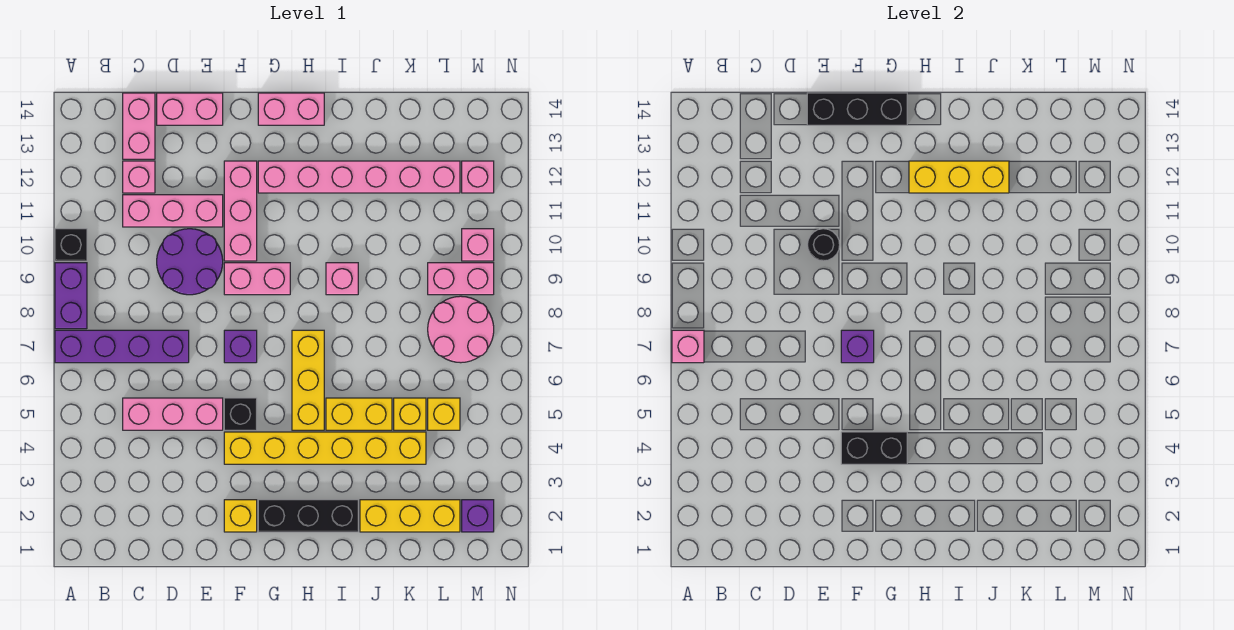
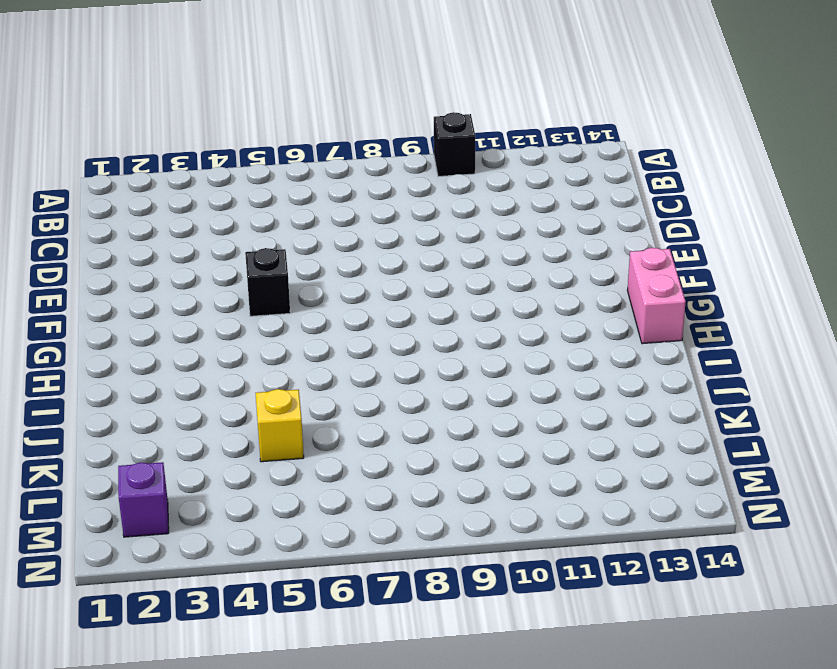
none -> purple 1x4 brick [55,330,189,363]
none -> purple 1x2 brick [55,263,87,329]
none -> pink 1x3 brick [123,398,223,430]
none -> pink 1x3 brick [123,195,223,227]

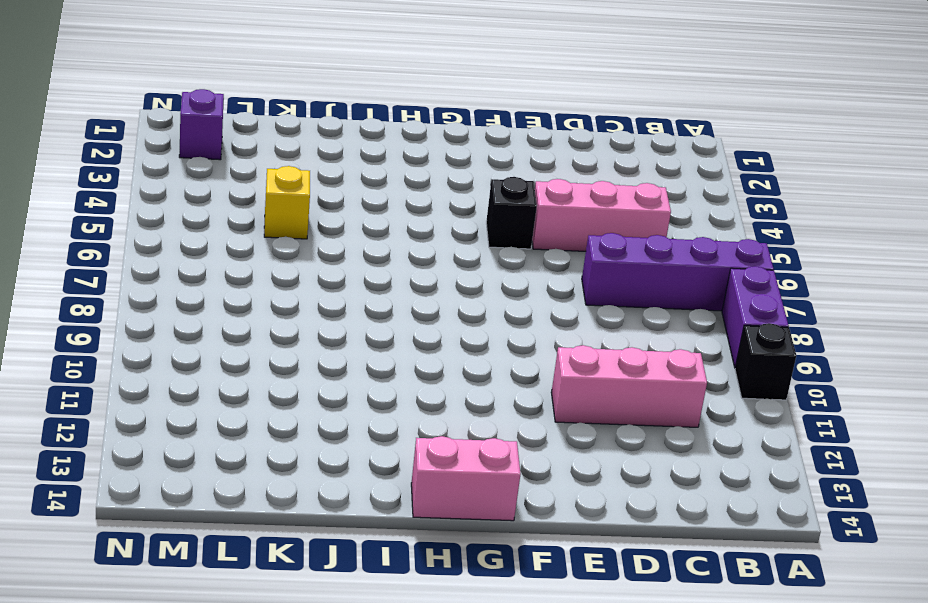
none -> pink 1x1 brick [123,161,155,193]
none -> pink 1x2 brick [123,93,155,159]
none -> purple 2x2 round brick [157,229,223,295]
none -> pink 1x2 brick [157,93,223,125]

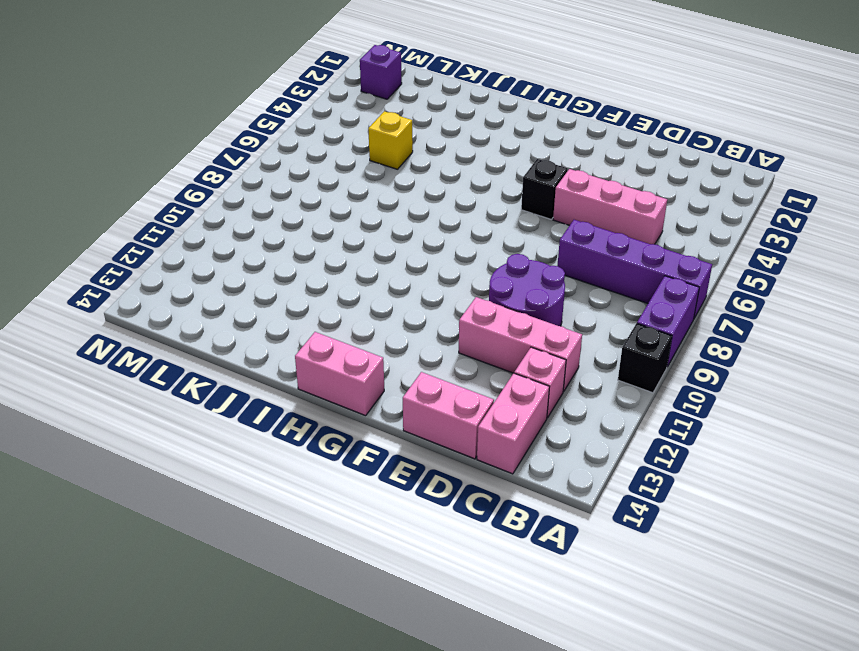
none -> yellow 1x1 brick [224,500,257,532]
none -> yellow 1x6 brick [224,432,426,464]
none -> purple 1x1 brick [224,330,257,363]
none -> pink 1x2 brick [224,263,290,295]

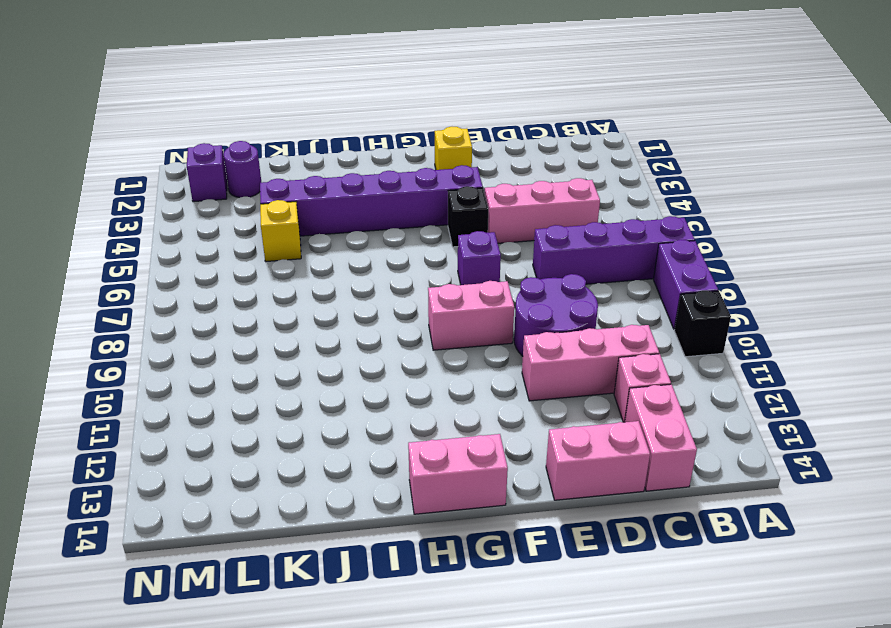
purple 1x6 brick [260,165,483,236] -> yellow 1x6 brick [224,432,426,464]
purple 1x1 round brick [223,141,262,198] -> yellow 1x3 brick [360,500,460,532]
none -> pink 1x3 brick [224,161,257,261]
none -> black 1x3 brick [258,500,358,532]
none -> pink 1x6 brick [258,161,460,193]
none -> yellow 1x3 brick [292,330,324,430]

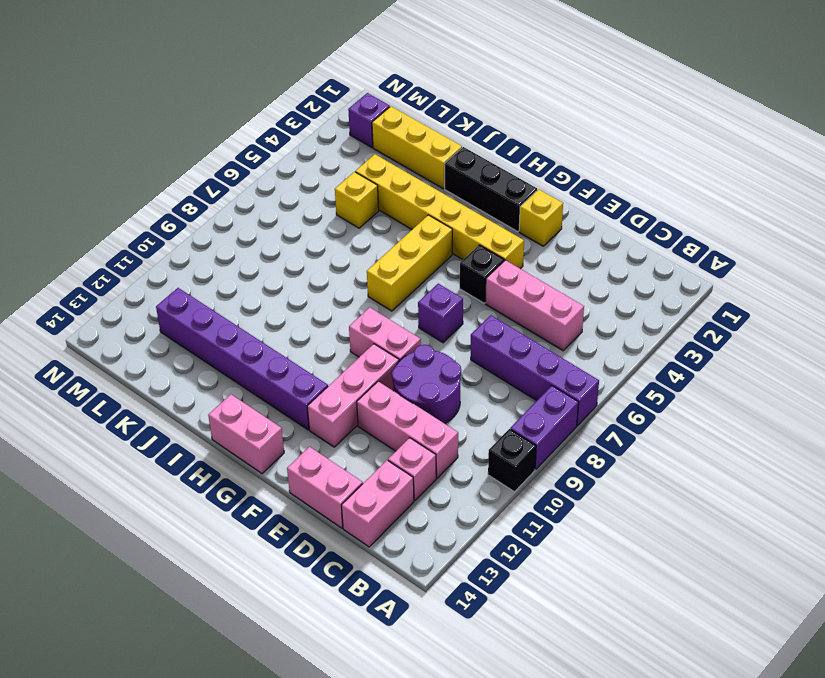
purple 1x6 brick [156,288,328,430] -> pink 1x6 brick [258,161,460,193]
none -> yellow 1x2 brick [326,398,392,430]
none -> pink 1x1 brick [326,263,358,295]
none -> yellow 1x1 brick [428,398,460,430]
none -> pink 2x2 round brick [428,296,494,363]

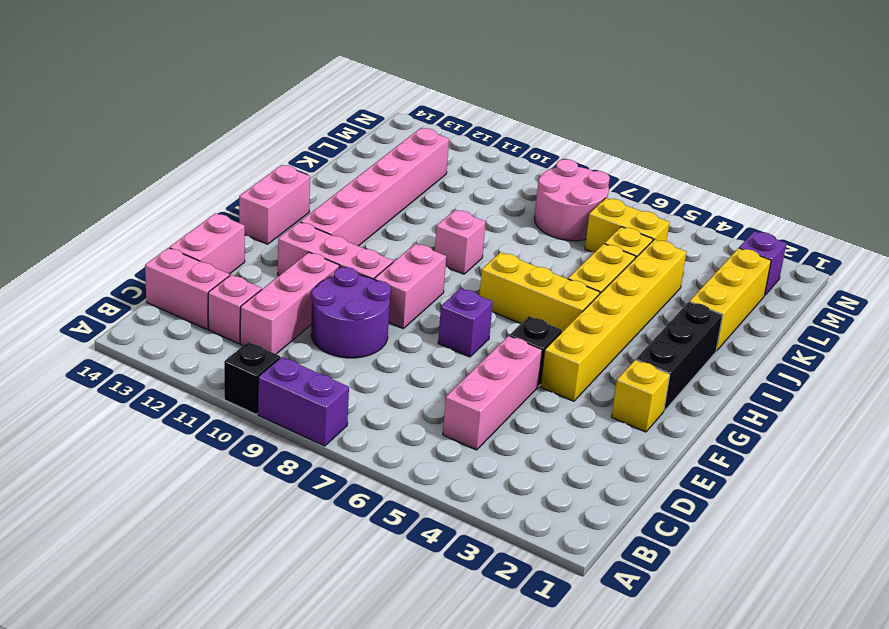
yellow 1x2 brick [585,198,670,252] -> yellow 1x1 brick [428,398,460,430]
none -> purple 1x4 brick [55,330,189,363]
none -> pink 1x2 brick [428,263,494,295]
none -> pink 1x1 brick [462,229,494,261]
none -> pink 1x1 brick [462,161,494,193]

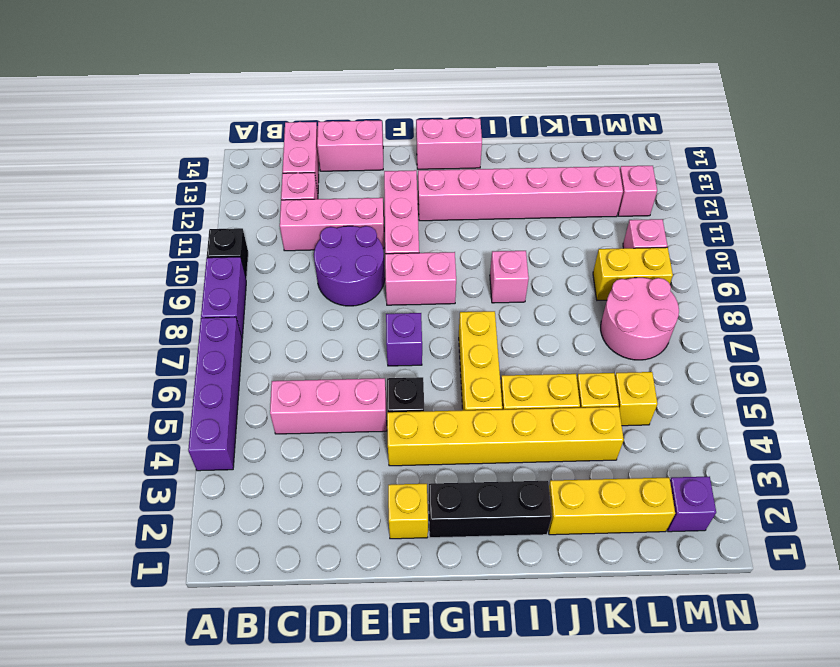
purple 1x4 brick [188,317,242,471] -> purple 1x4 brick turned to [55,330,189,363]
yellow 1x2 brick [593,247,673,300] -> pink 1x2 brick [428,263,494,295]
none -> pink 1x1 brick [672,330,704,363]
none -> black 1x1 round brick [807,229,840,261]
none -> black 1x3 brick [807,93,907,125]
none -> black 1x2 brick [841,432,907,464]

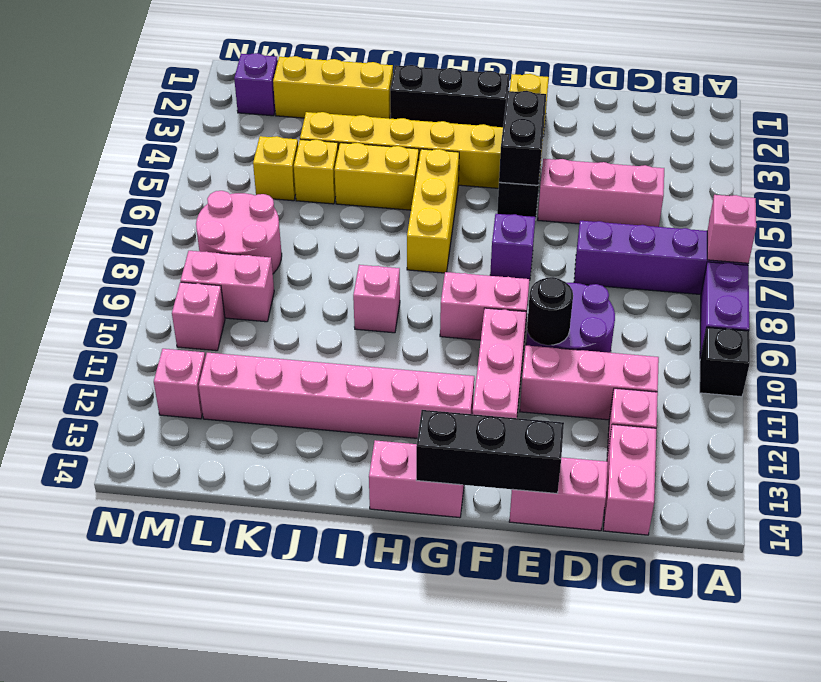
black 1x2 brick [499,91,546,185] -> black 1x2 brick turned to [841,432,907,464]
none -> purple 1x1 brick [841,330,874,363]
none -> yellow 1x3 brick [909,161,1009,193]

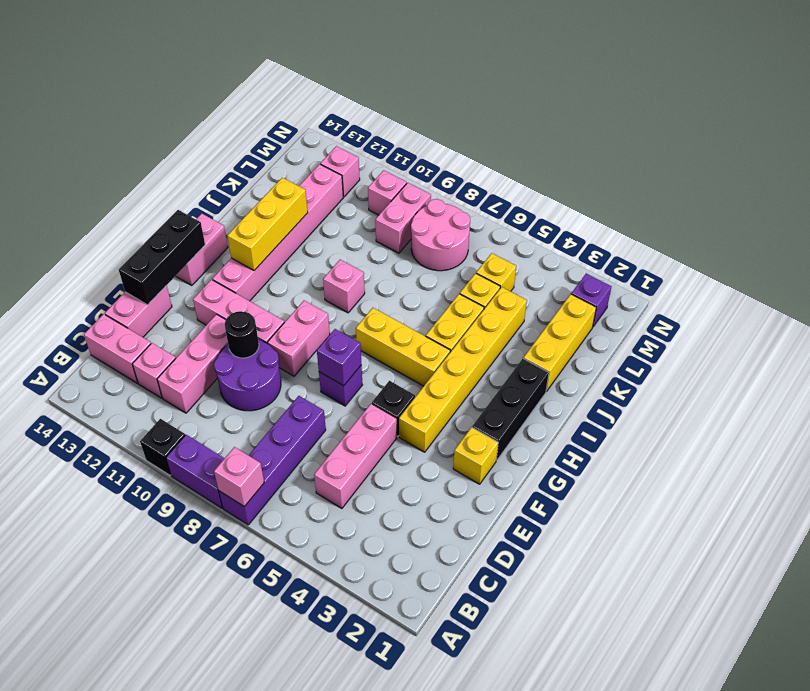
none -> black 1x2 brick [841,432,907,464]

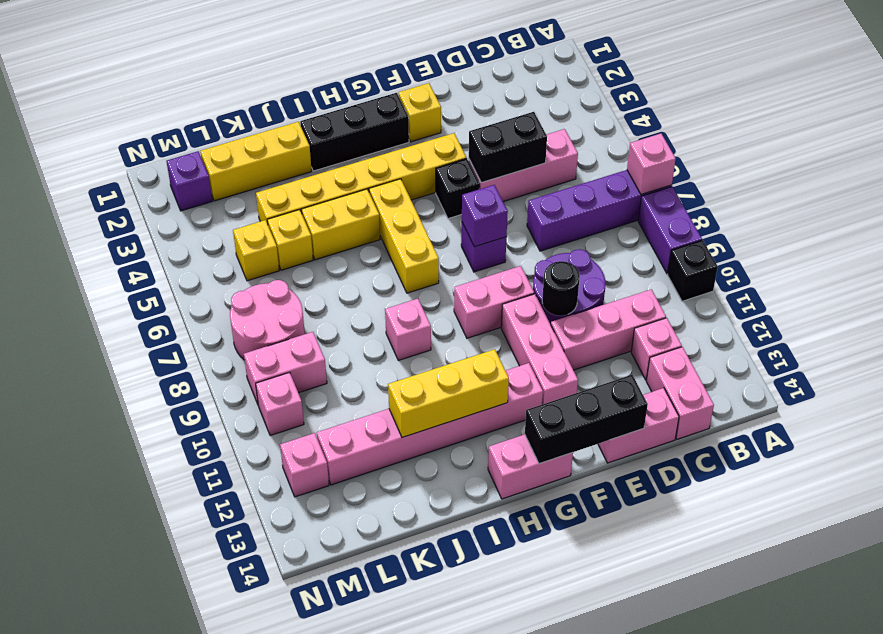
black 1x2 brick [469,112,547,183] -> black 1x2 brick moved to [841,432,907,464]

